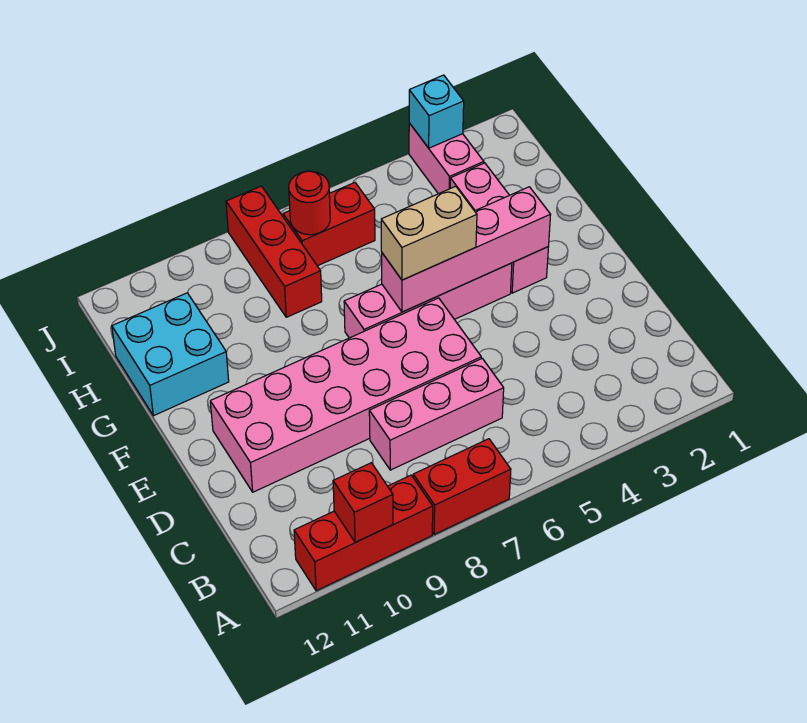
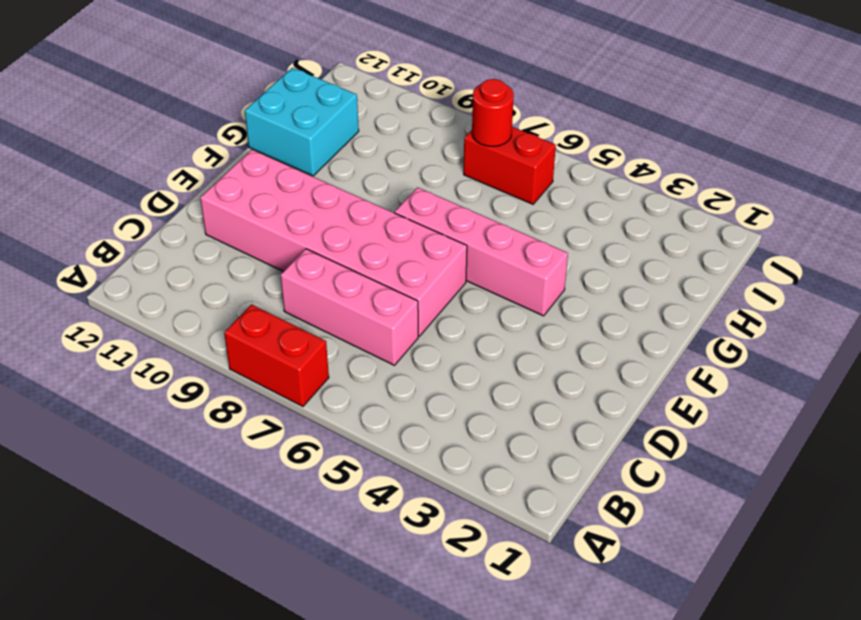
none -> red 1x3 brick [294,475,433,591]
none -> pink 1x3 brick [450,163,548,293]
none -> red 1x3 brick [226,186,322,317]

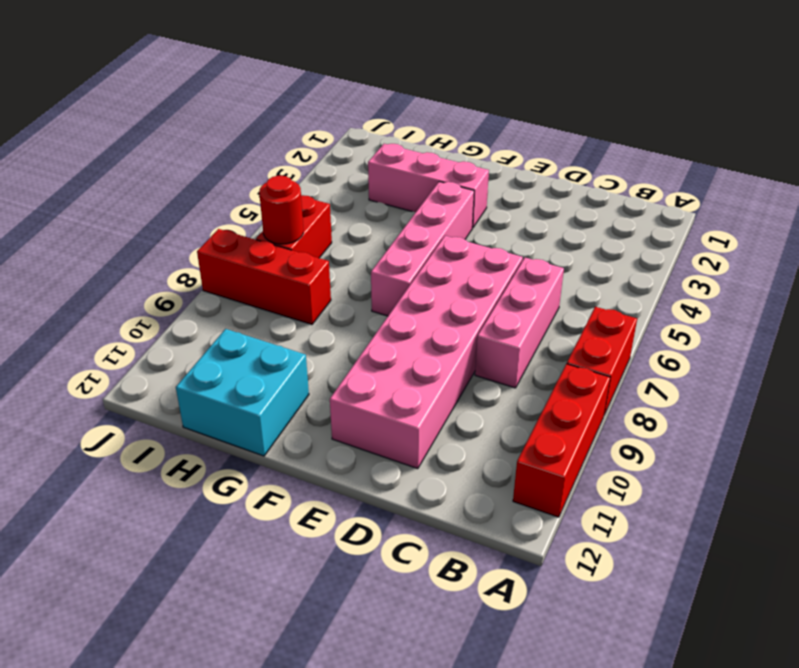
none -> pink 1x2 brick [409,123,484,194]
none -> red 1x1 brick [333,463,393,542]
none -> pink 1x4 brick [382,187,551,312]

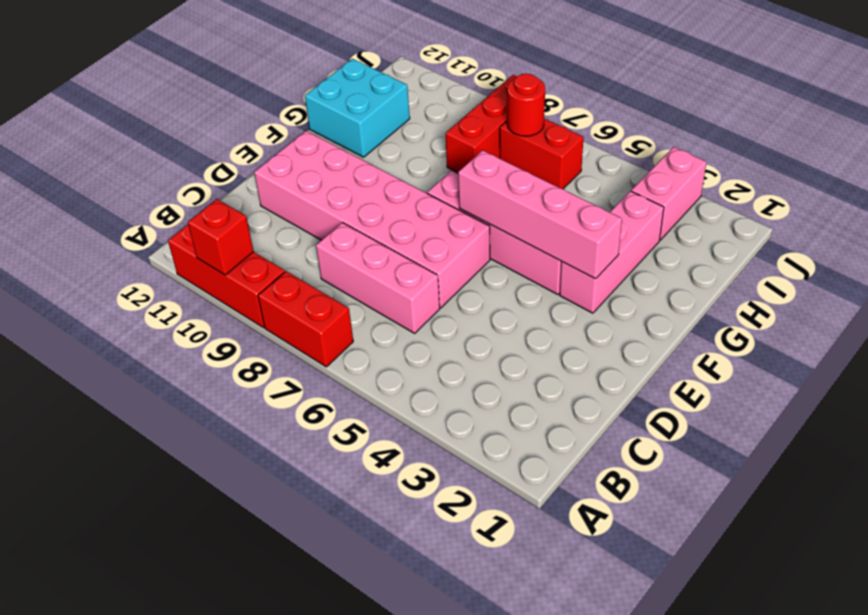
none -> cyan 1x1 brick [409,75,464,148]
none -> tan 1x2 brick [381,186,477,280]

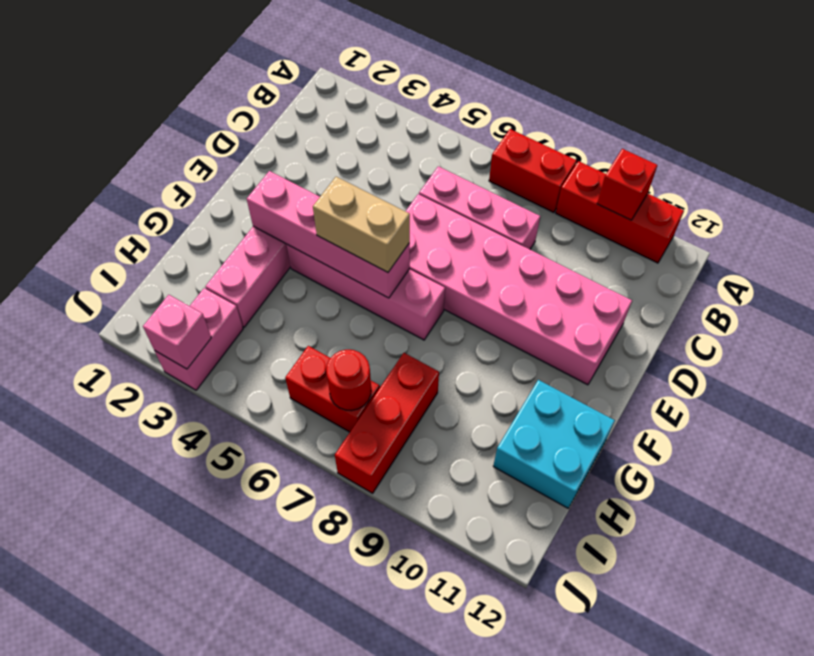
pink 1x1 brick [143,295,211,369] -> cyan 1x1 brick [409,75,464,148]

